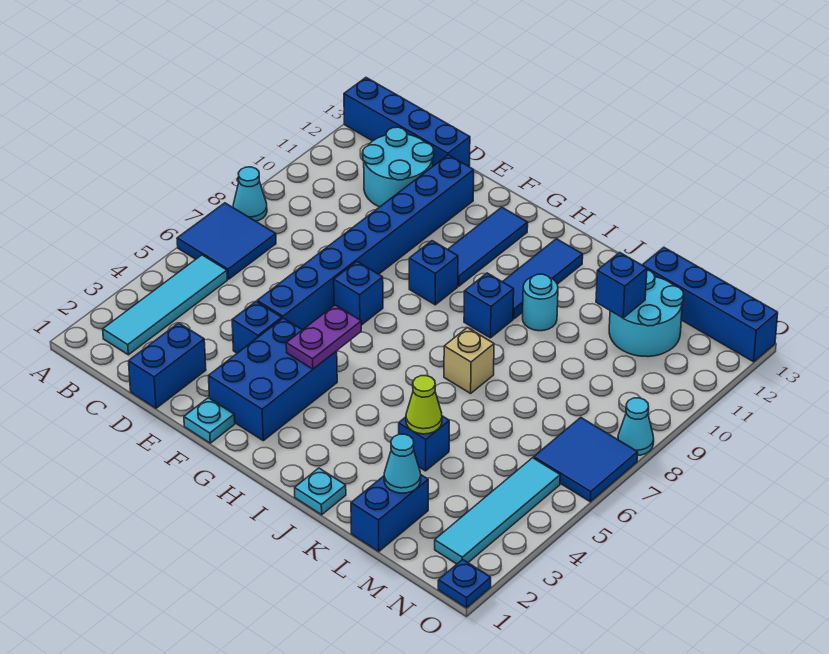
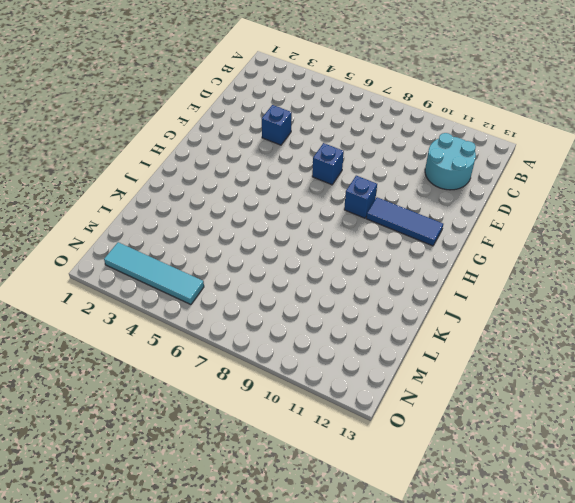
none -> blue 2x2 tile [177,203,276,279]
none -> cyan 1x1 cone [233,167,267,221]
none -> blue 1x4 brick [344,78,470,167]
none -> cyan 1x4 tile [103,255,227,355]

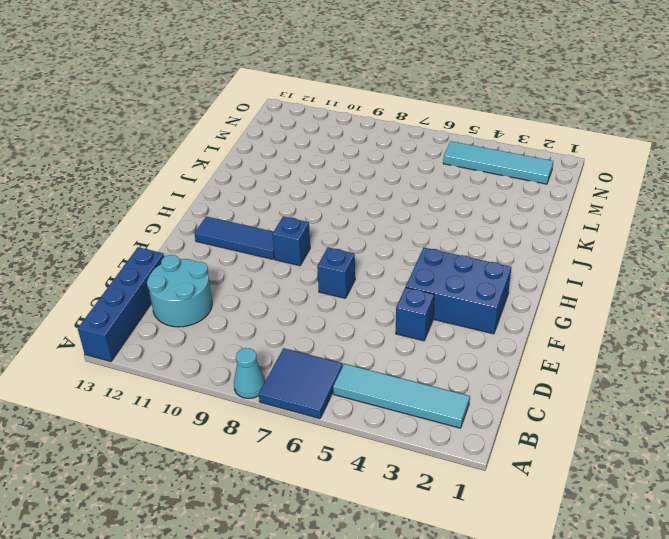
none -> blue 1x2 brick [129,323,206,408]
none -> blue 1x8 brick [257,155,474,330]
none -> cyan 1x1 plate [184,398,235,443]
none -> blue 1x1 brick [464,273,514,338]

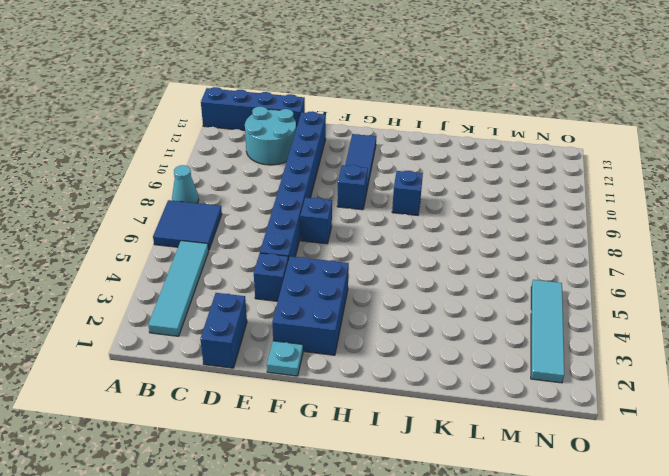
none -> blue 1x3 tile [503,239,583,319]
none -> cyan 1x1 plate [295,468,346,515]
none -> tan 1x1 brick [444,328,494,393]
none -> cyan 1x1 round brick [523,274,558,331]

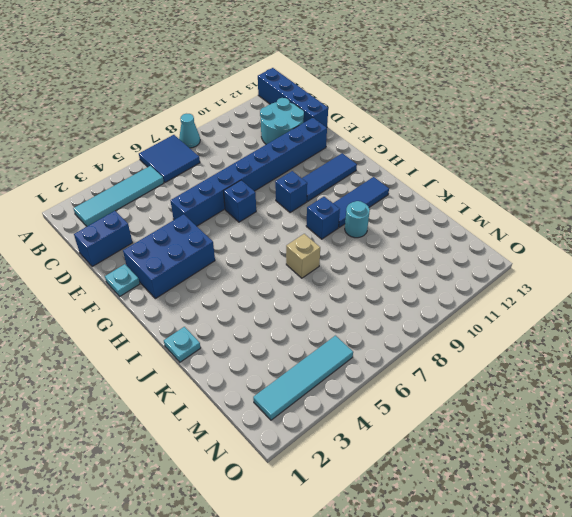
none -> blue 1x1 brick [232,302,282,353]
none -> blue 1x1 brick [399,416,449,471]
none -> blue 1x2 brick [351,475,428,552]
none -> cyan 2x2 round brick [609,270,684,357]

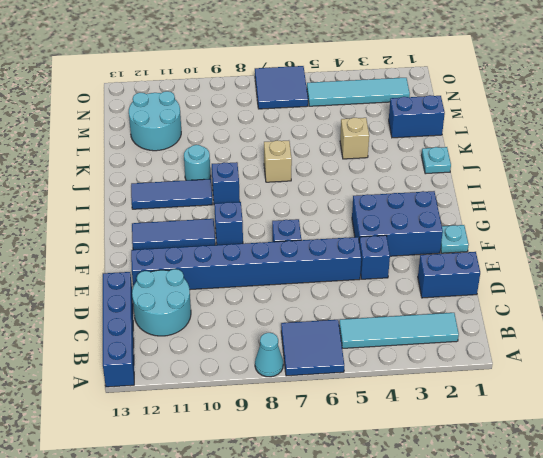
tan 1x1 brick [340,118,369,159] -> blue 1x1 brick [399,416,449,471]
none -> blue 1x4 brick [643,248,778,362]
none -> blue 1x1 plate [438,559,491,608]
none -> cyan 1x1 cone [618,398,654,455]
none -> purple 1x2 plate [286,305,361,369]

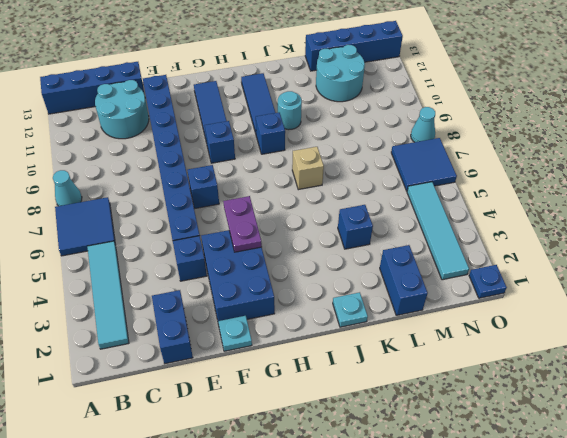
none -> lime 1x1 cone [406,376,442,434]
none -> cyan 1x1 cone [384,434,421,493]
none -> blue 1x1 brick [596,252,647,318]

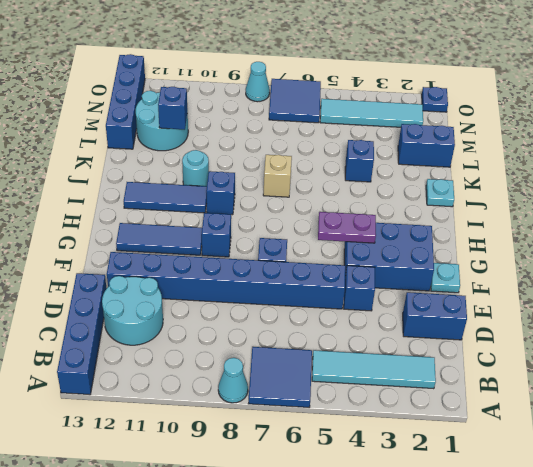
none -> lime 1x1 cone [406,376,442,434]
none -> cyan 1x1 cone [384,434,421,493]

